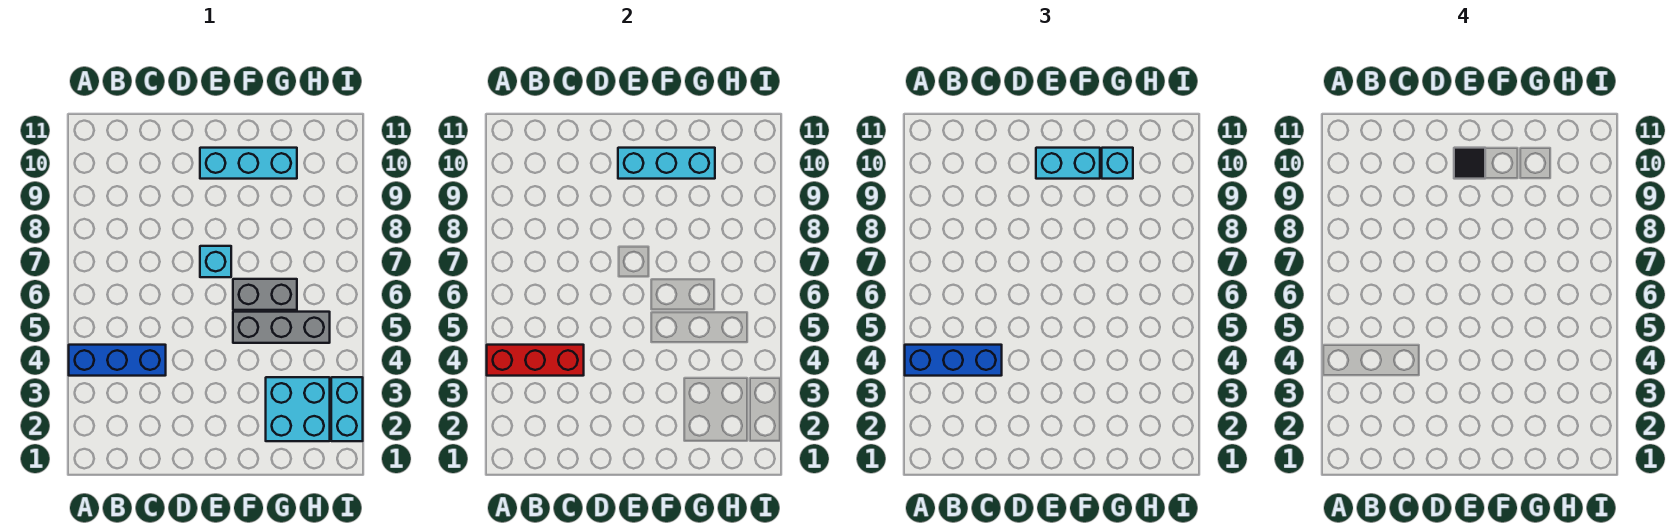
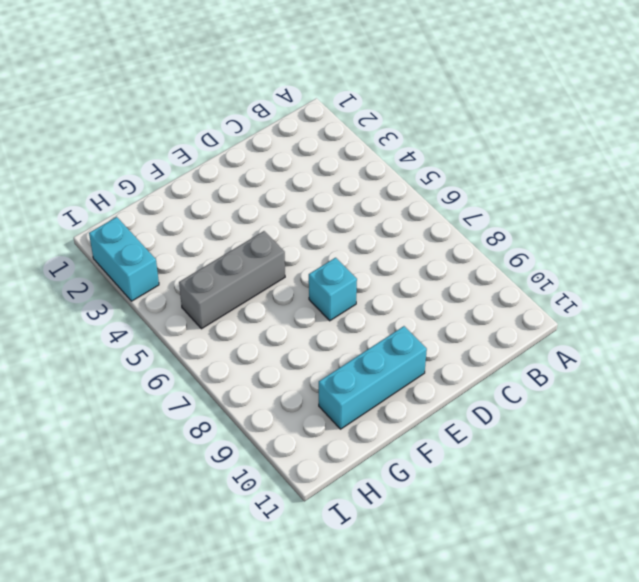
none -> blue 1x3 brick [69,345,166,376]
none -> grey 1x2 brick [233,279,297,310]
none -> cyan 2x2 brick [266,377,330,441]

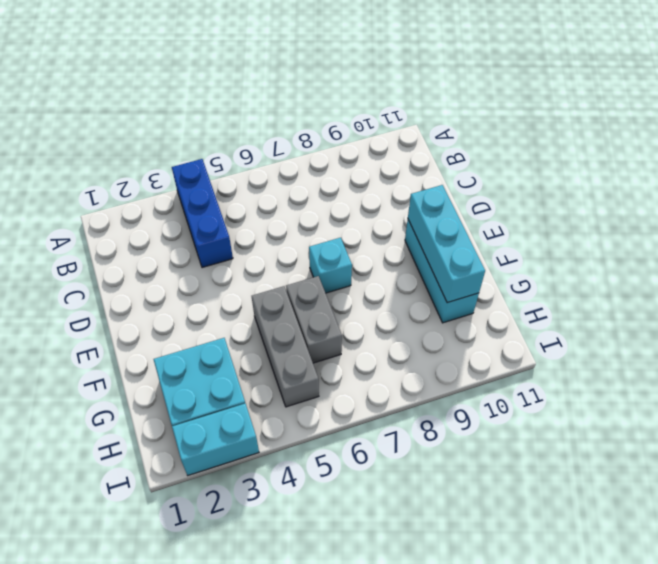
none -> red 1x3 brick [487,345,584,376]
none -> blue 1x3 brick [905,345,1002,376]
none -> cyan 1x2 brick [1036,148,1100,179]

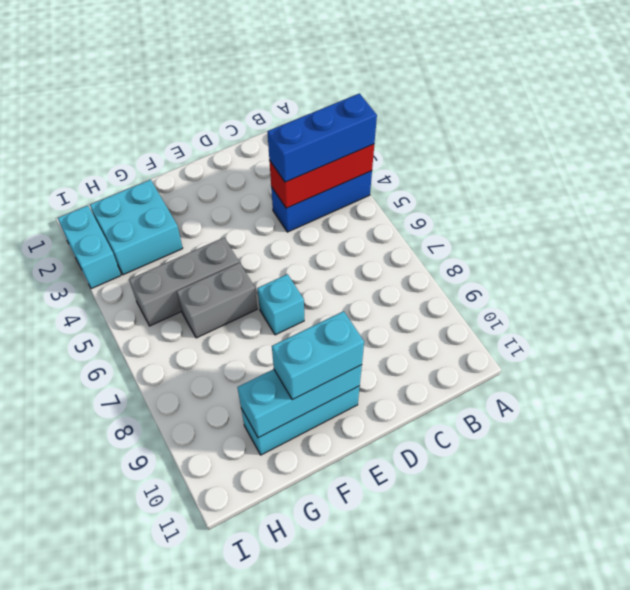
none -> cyan 1x1 brick [1102,148,1133,179]
none -> black 1x1 tile [1454,148,1485,179]

